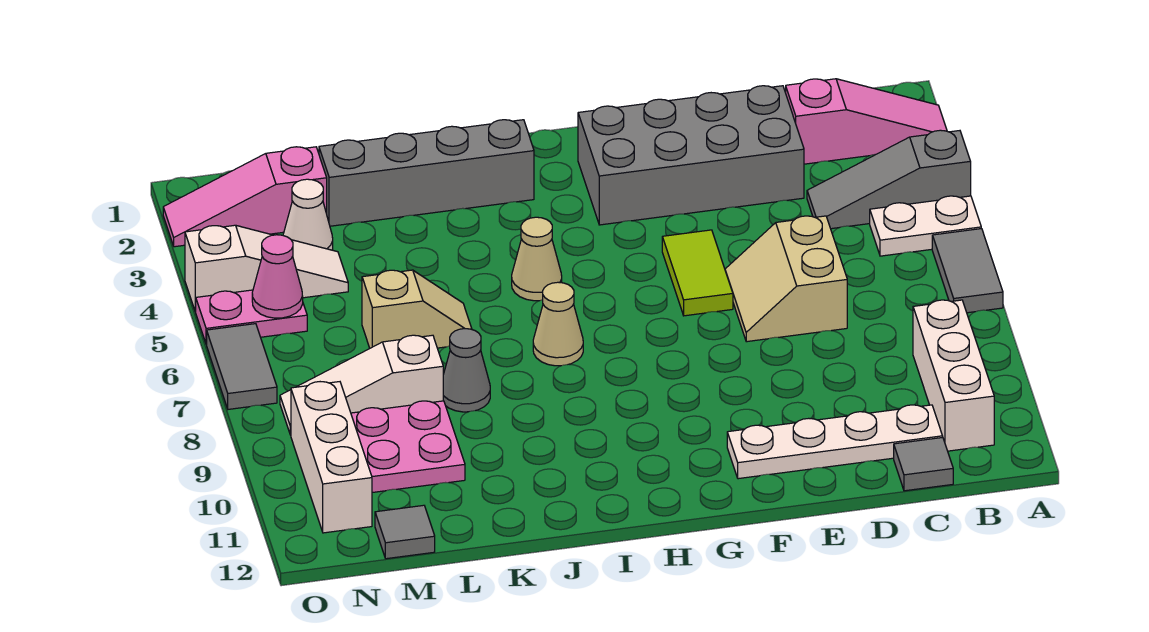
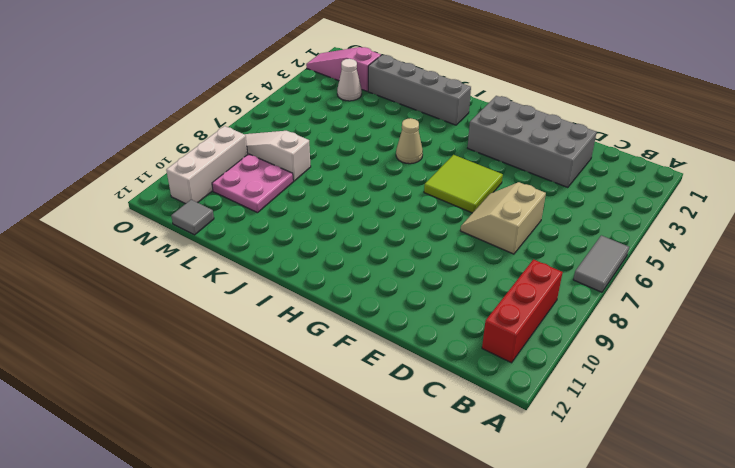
red 1x3 brick [482,259,563,363] -> white 1x3 brick [913,300,994,451]
lime 2x2 tile [424,155,503,213] -> lime 1x2 tile [662,230,733,316]
none -> pink 1x3 slope [786,79,947,164]
none -> grey 1x3 slope [807,130,971,229]
none -> white 1x2 plate [870,196,981,256]

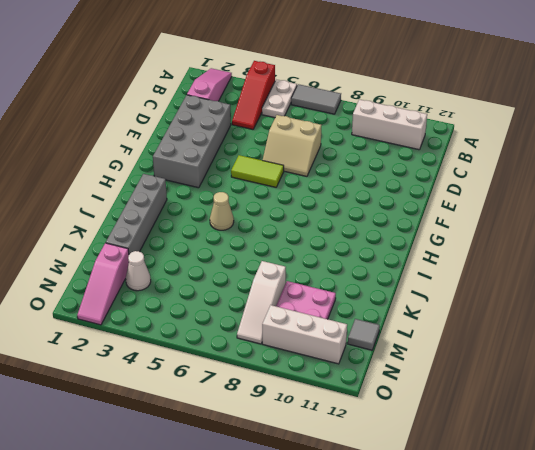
red 1x3 slope [232,61,275,129] -> grey 1x3 slope [807,130,971,229]
none -> white 1x4 plate [727,405,943,479]
none -> grey 1x1 tile [894,437,953,491]
none -> tan 1x1 cone [533,282,583,366]

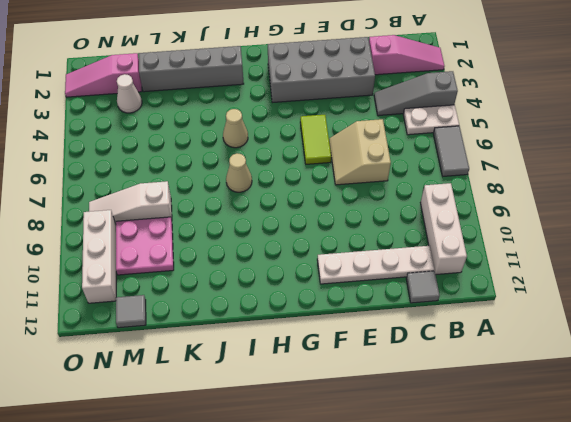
none -> tan 1x2 slope [362,270,472,348]
none -> grey 1x1 cone [443,329,490,412]
none -> white 1x3 slope [185,225,348,312]

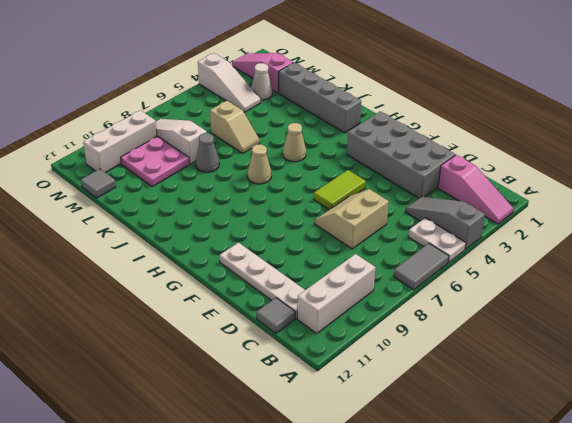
none -> pink 1x2 plate [196,290,307,344]
none -> grey 1x2 tile [207,324,277,409]
none -> pink 1x1 cone [252,235,303,318]

